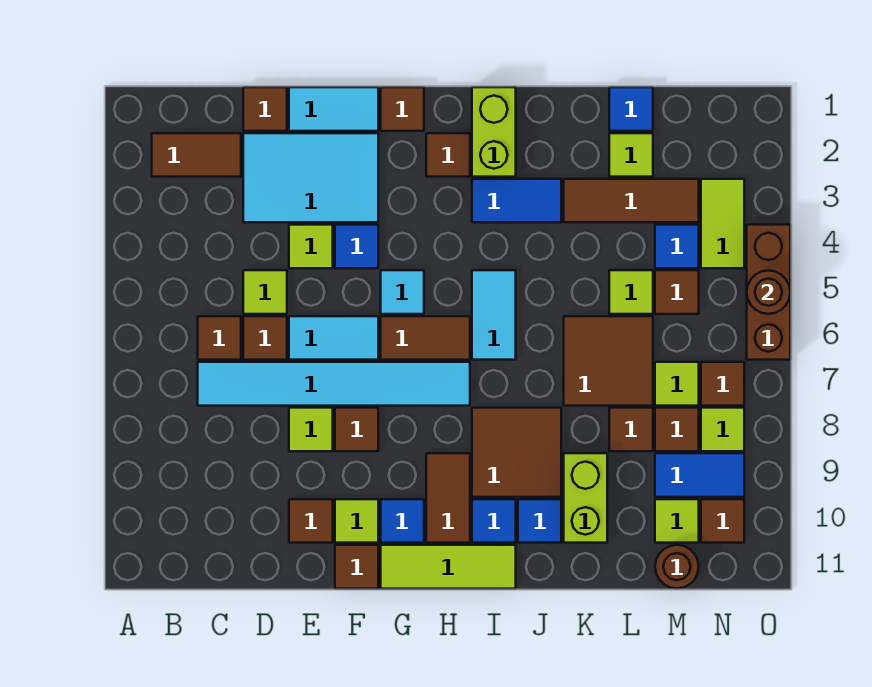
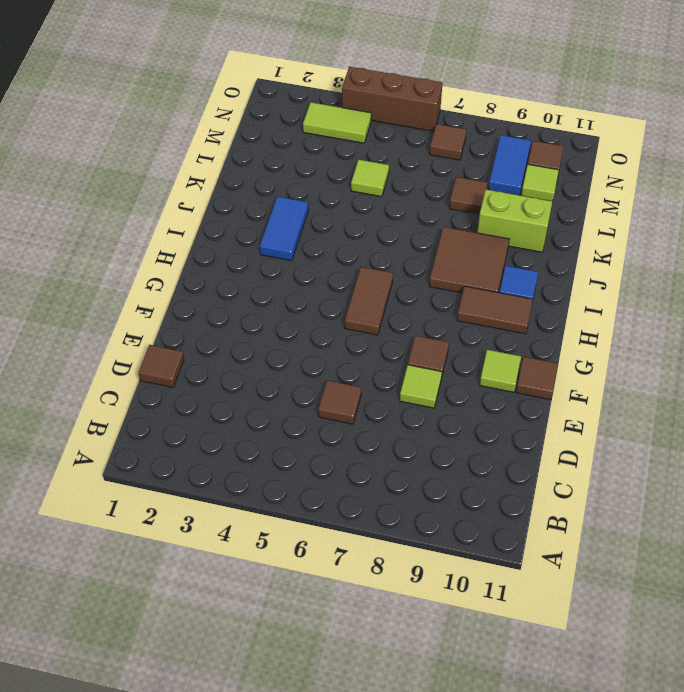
none -> brown 1x2 tile [152,133,241,177]
none -> brown 1x1 tile [198,316,241,360]
none -> cyan 1x6 tile [198,362,470,406]
none -> cyan 2x3 tile [243,133,378,222]

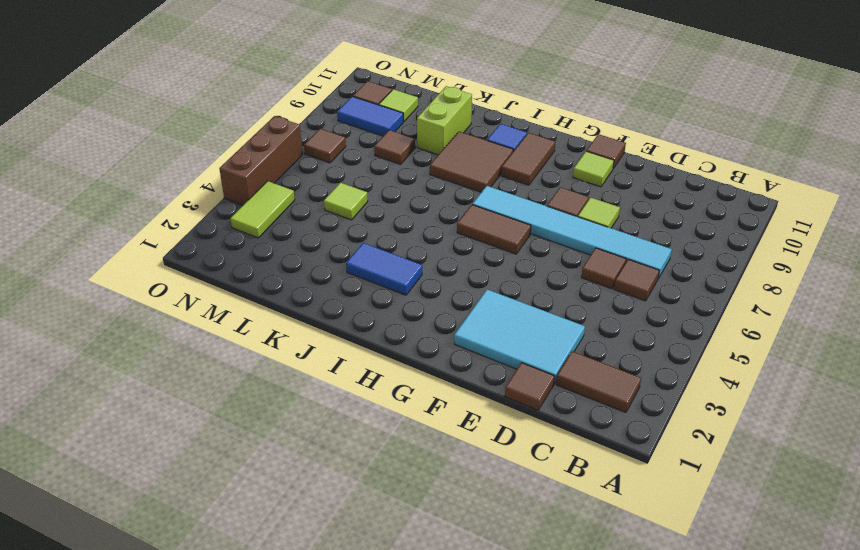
none -> lime 1x1 tile [243,270,287,314]
none -> cyan 1x2 tile [289,87,378,131]
none -> lime 1x1 tile [289,225,333,268]
none -> cyan 1x2 tile [289,316,378,360]

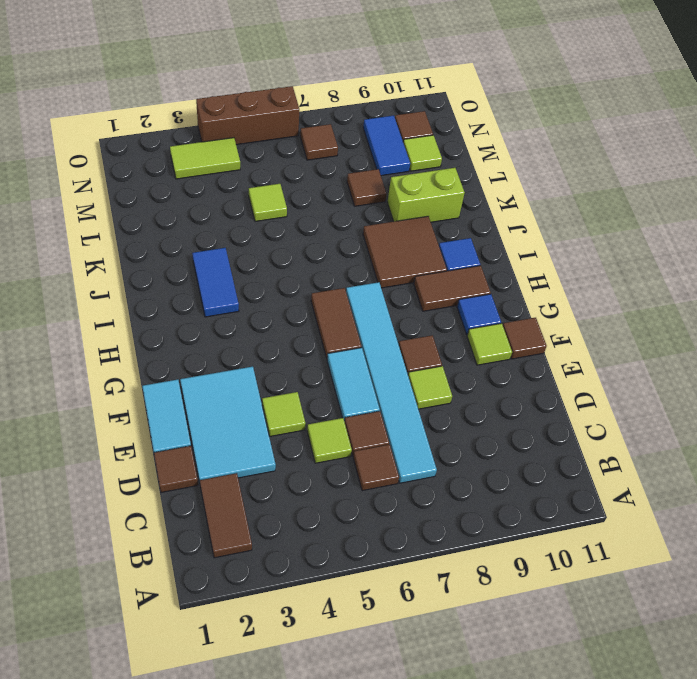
none -> brown 1x1 tile [289,499,333,543]
none -> blue 1x1 tile [335,225,378,268]
none -> brown 1x1 tile [381,87,424,131]
none -> cyan 1x1 tile [381,270,424,314]

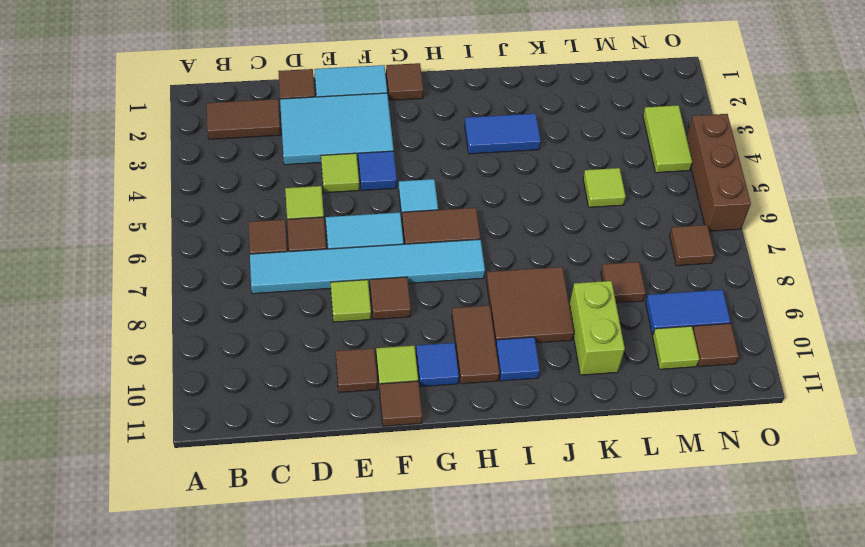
none -> lime 1x3 tile [381,545,516,589]
none -> brown 1x1 tile [426,133,470,177]
none -> lime 1x2 brick [472,87,516,177]
none -> cyan 1x2 tile [472,270,516,360]

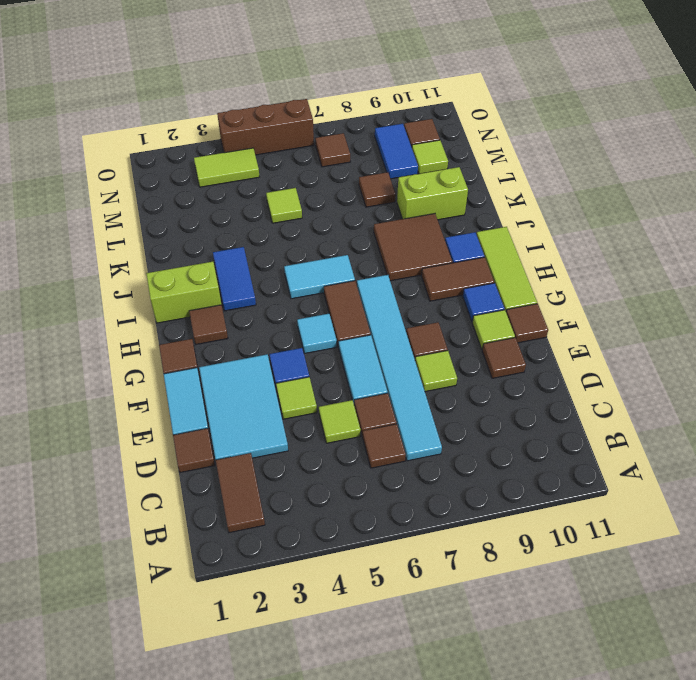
none -> blue 1x1 tile [518,499,561,543]
none -> brown 1x3 tile [564,179,699,222]
none -> brown 2x2 tile [564,316,653,406]
none -> blue 1x1 tile [609,87,653,131]

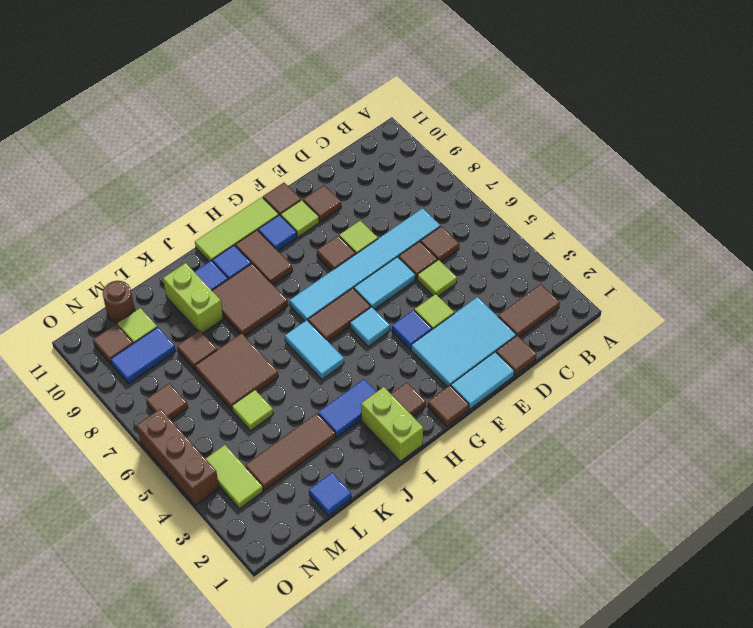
none -> lime 1x1 tile [609,133,653,177]
none -> blue 1x1 tile [655,225,699,268]
none -> brown 1x1 tile [655,270,699,314]
none -> lime 1x1 tile [655,362,699,406]

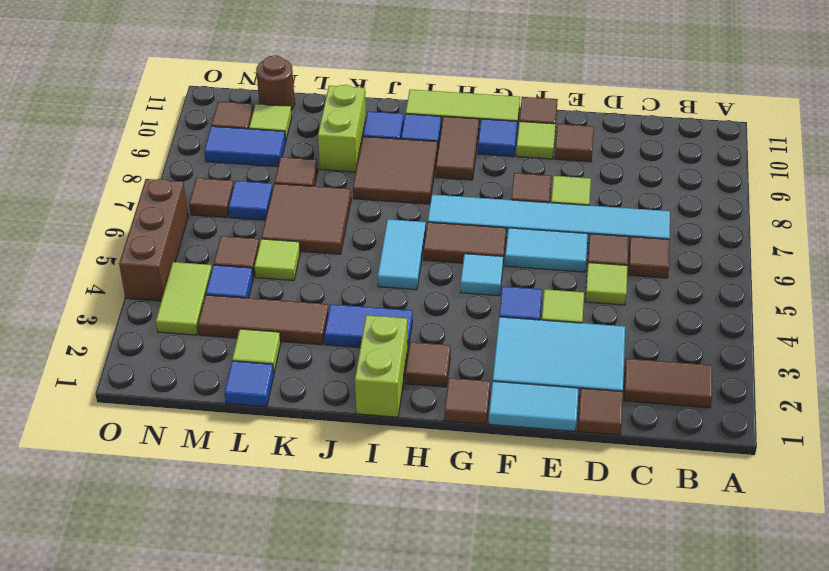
blue 1x1 tile [229,181,273,220] -> lime 1x1 tile [655,362,699,406]
none -> brown 1x1 tile [655,408,699,451]
none -> lime 1x1 tile [701,408,744,451]
none -> brown 1x1 round brick [747,270,790,314]

